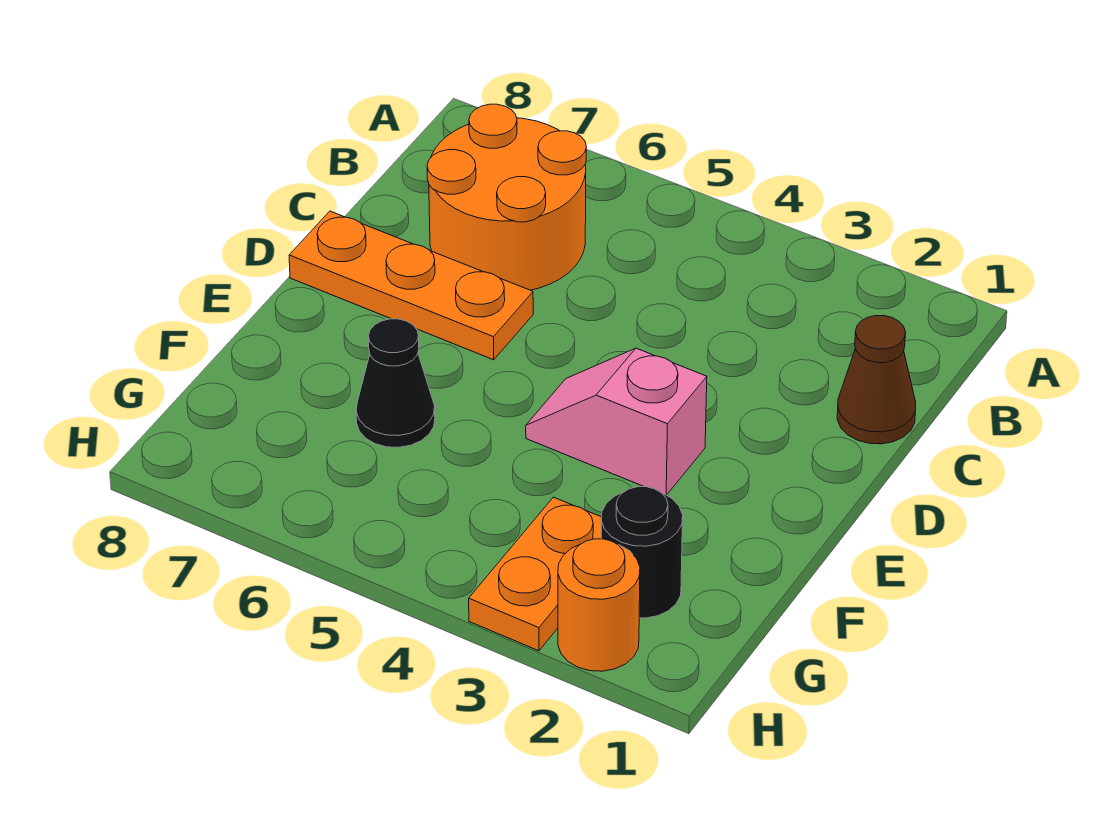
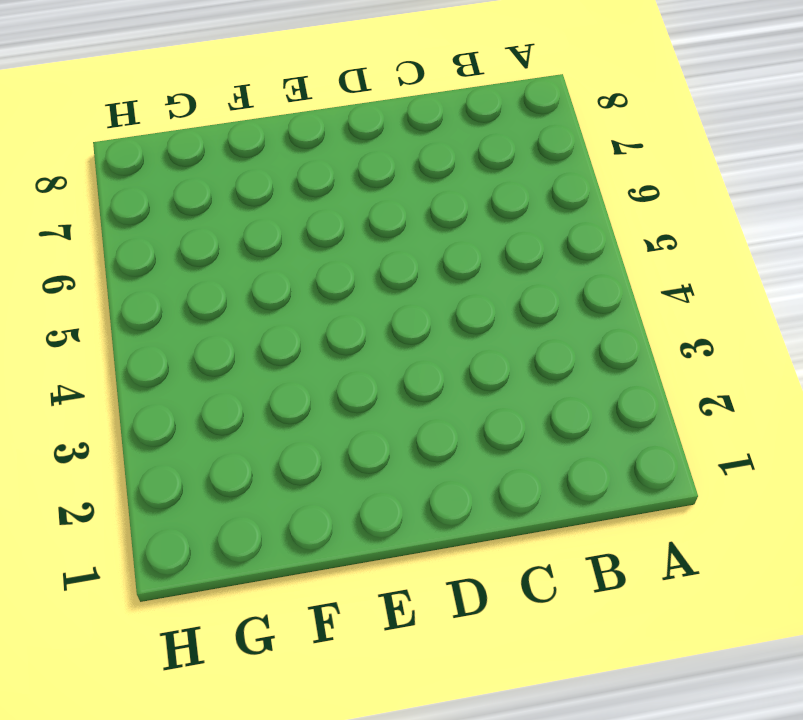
none -> orange 2x2 round brick [427,104,586,290]
none -> brown 1x1 cone [837,316,916,444]

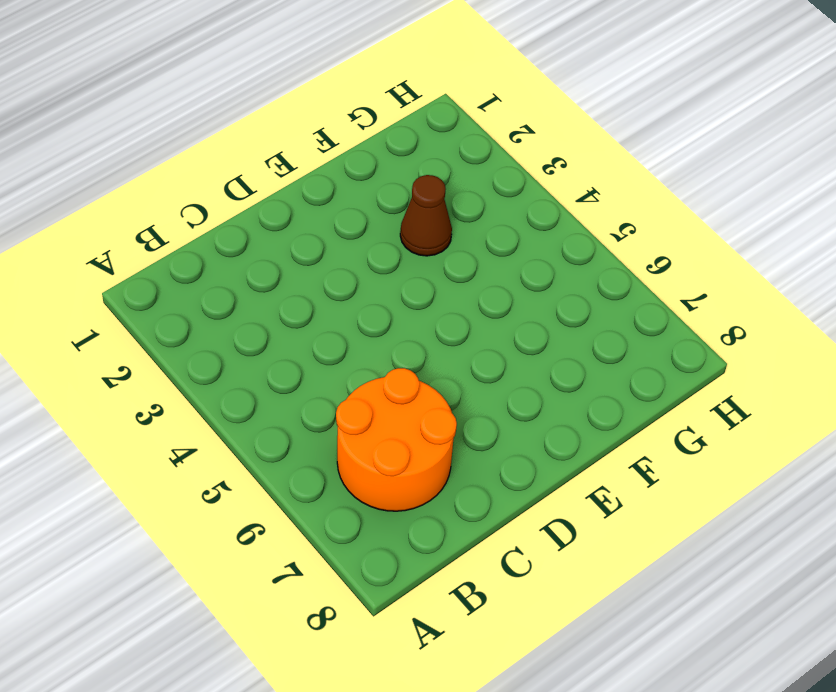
brown 1x1 cone [400,175,452,256] -> brown 1x1 cone moved to [837,316,916,444]
none -> orange 1x3 plate [289,211,533,360]
none -> pink 1x2 slope [526,348,707,495]

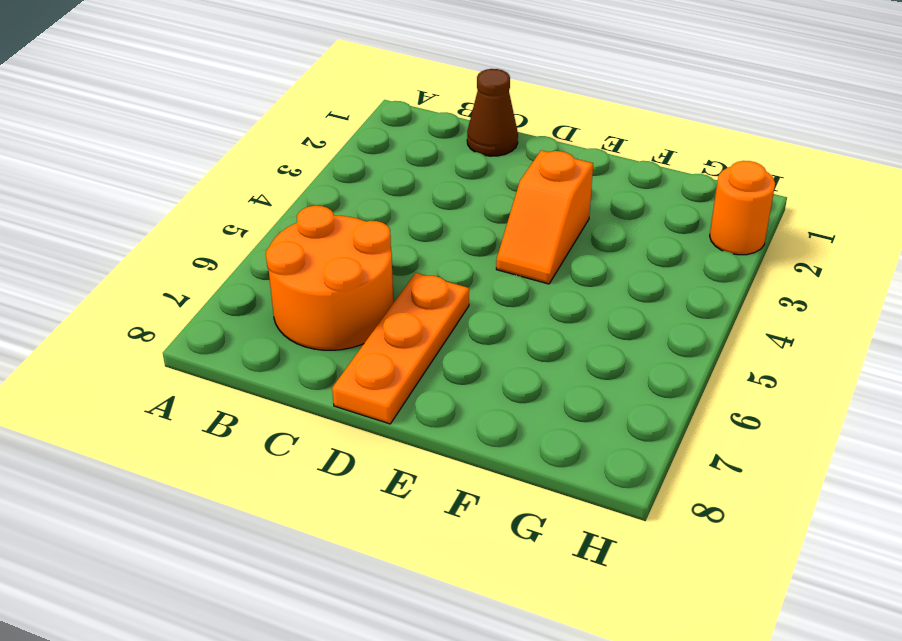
orange 1x2 slope [496,150,593,284] -> pink 1x2 slope [526,348,707,495]
none -> black 1x1 cone [356,319,435,447]
none -> black 1x1 round brick [601,487,683,618]

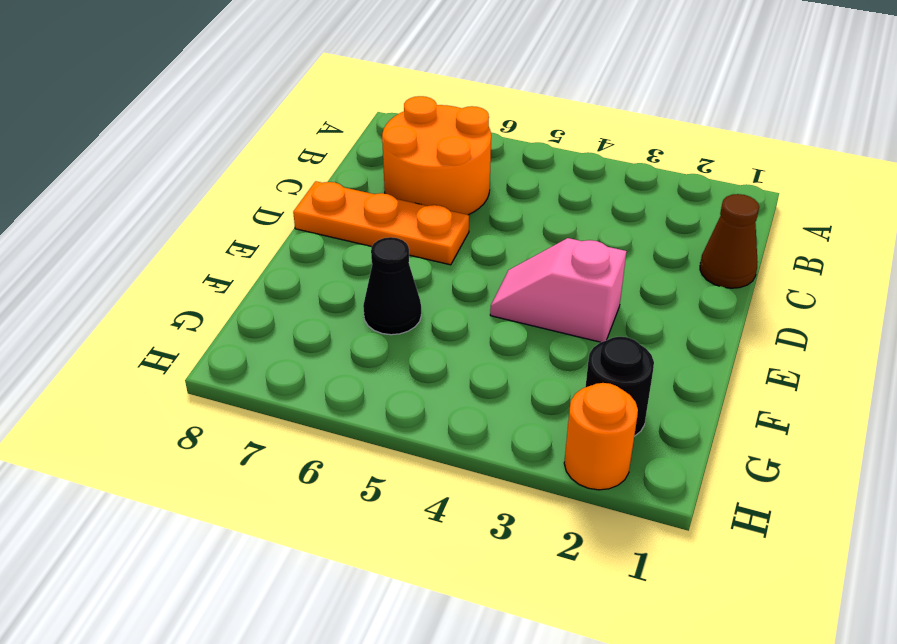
none -> orange 1x2 plate [469,497,602,651]

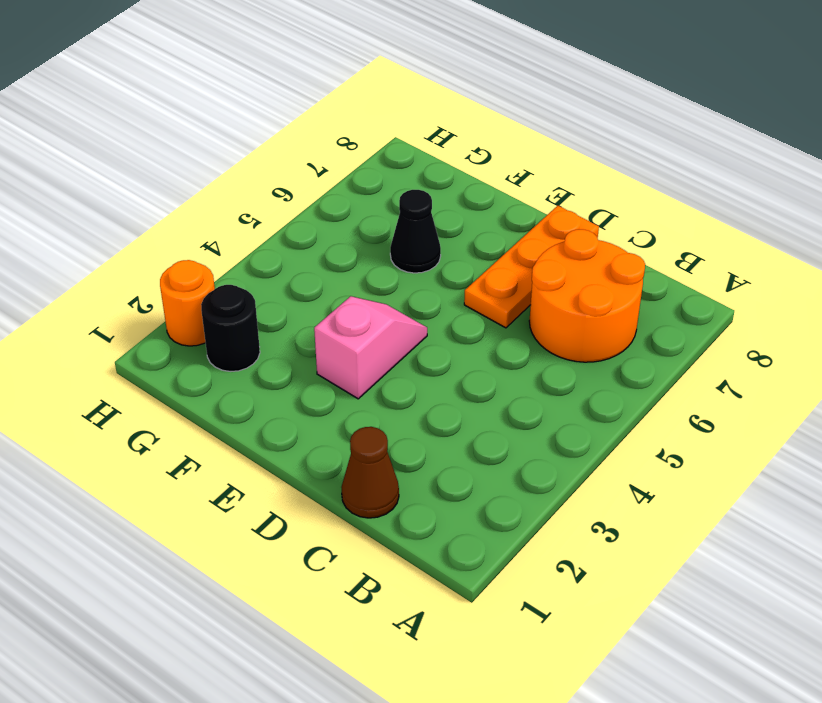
none -> orange 1x2 plate [469,497,602,651]

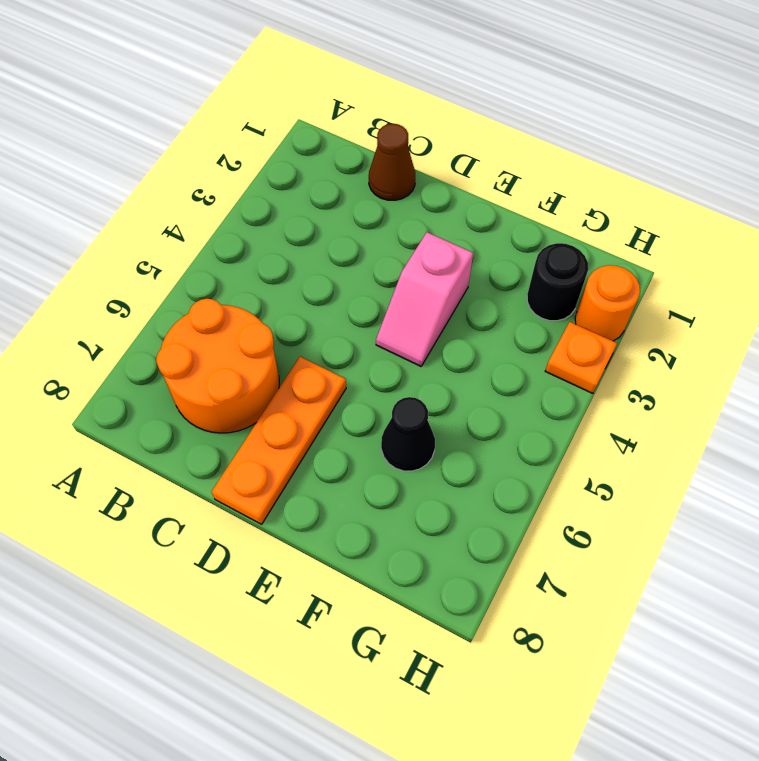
orange 1x1 plate [545,322,617,394] -> orange 1x2 plate [469,497,602,651]

